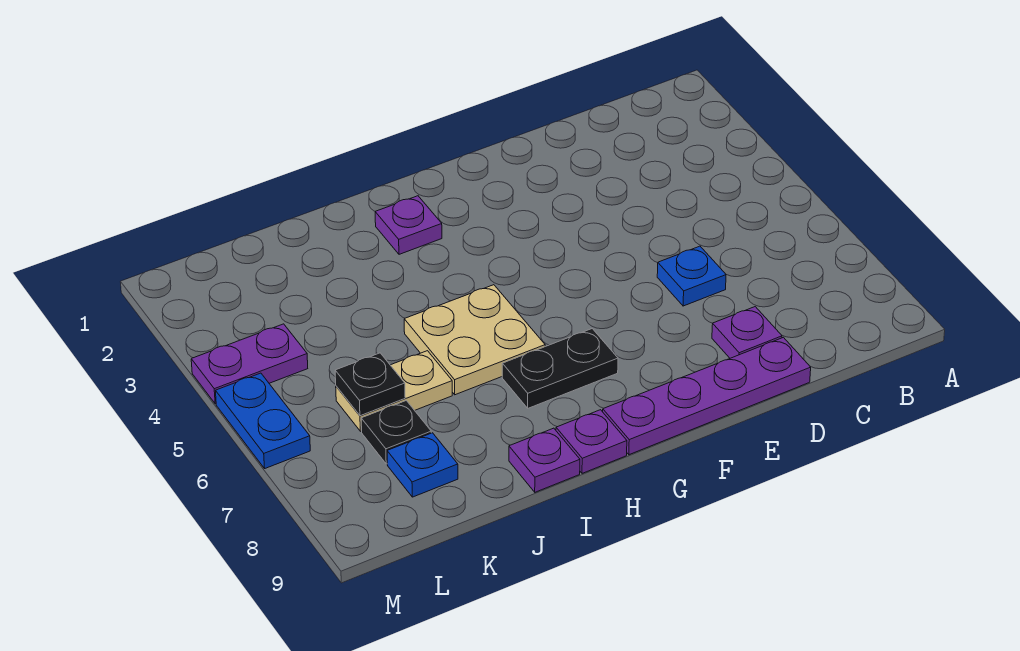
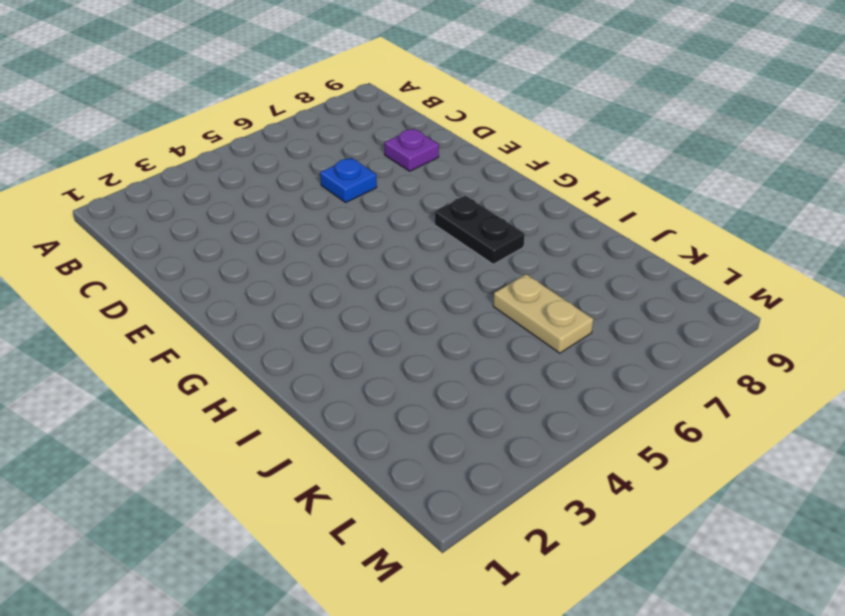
none -> purple 1x4 plate [603,337,811,455]
none -> purple 1x1 plate [375,196,442,254]
none -> tan 2x2 plate [404,285,545,395]

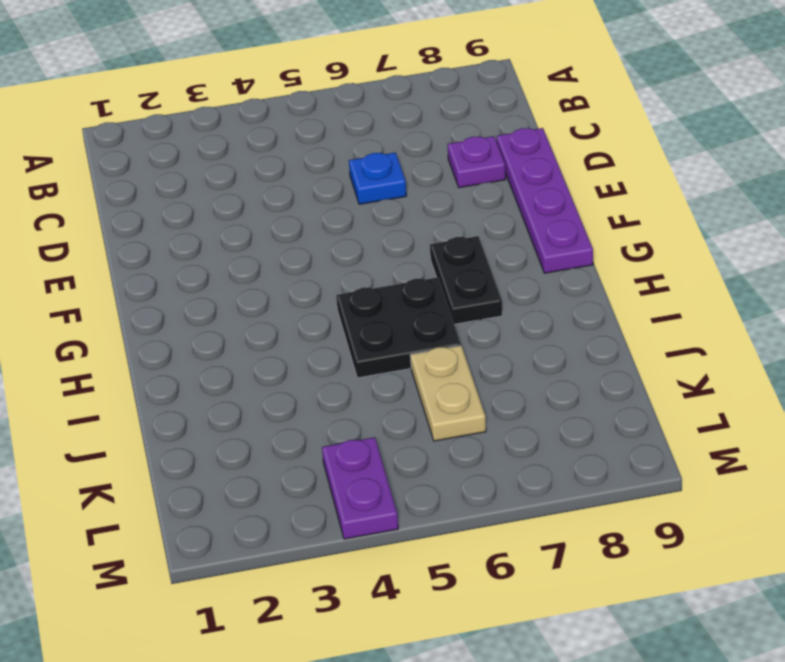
black 2x2 plate [336,277,461,378] -> tan 2x2 plate [404,285,545,395]
none -> purple 1x1 plate [375,196,442,254]
none -> purple 1x1 plate [556,410,627,473]
none -> purple 1x1 plate [509,428,580,492]

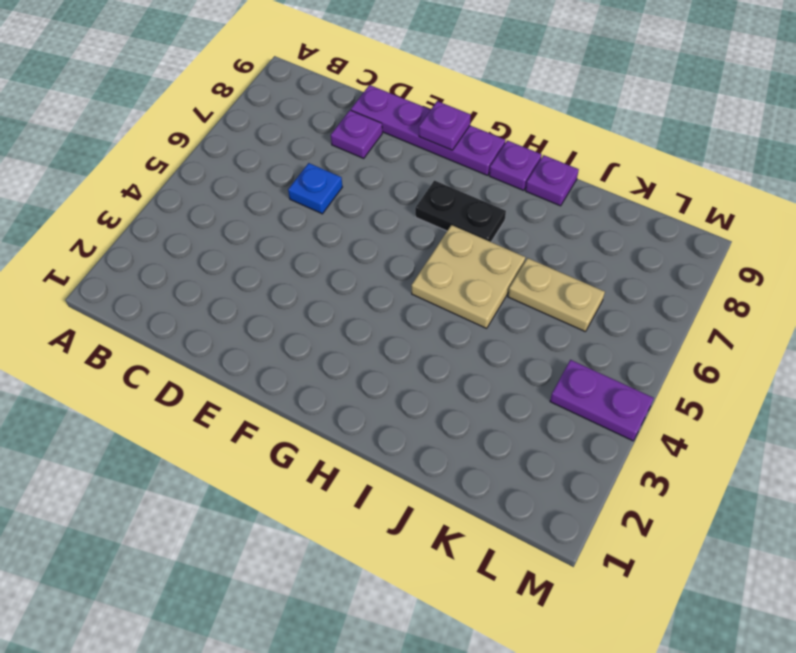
purple 1x1 plate [419,101,471,150] -> purple 1x1 plate moved to [375,196,442,254]
none -> black 1x1 plate [361,401,431,464]
none -> blue 1x1 plate [387,433,458,497]
none -> blue 1x2 plate [216,373,310,468]

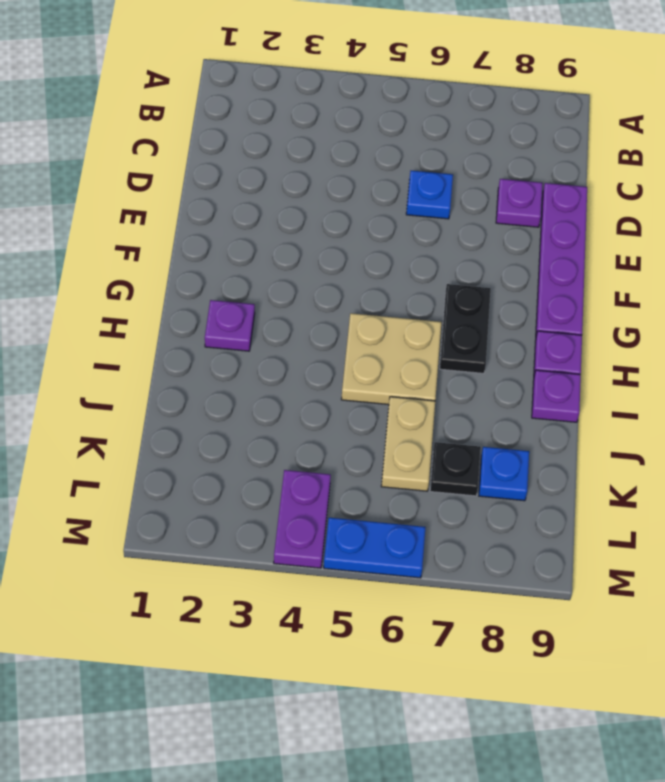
none -> black 1x1 plate [335,353,405,416]

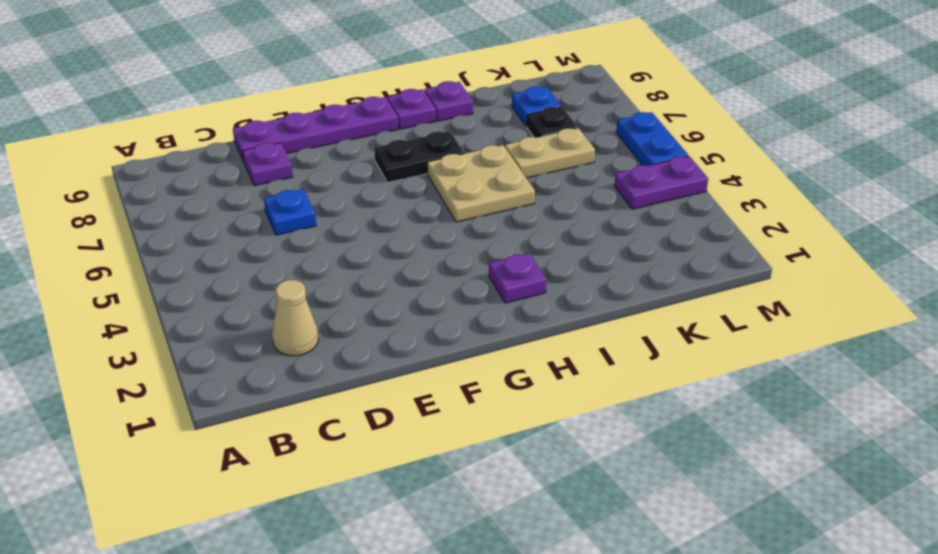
tan 1x1 cone [272,280,319,356] -> none
none -> black 1x1 plate [335,353,405,416]

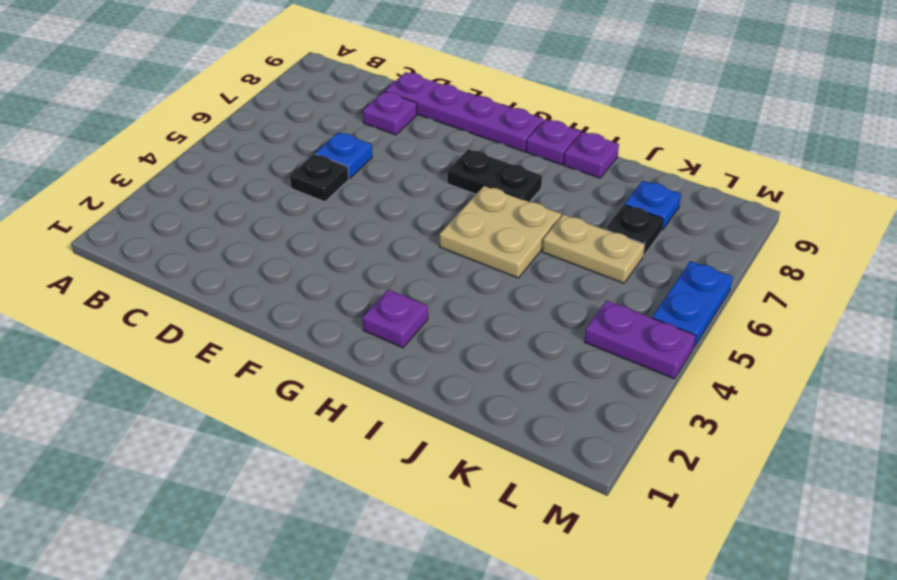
black 1x1 plate [290,154,349,202] -> black 1x1 plate moved to [335,353,405,416]

